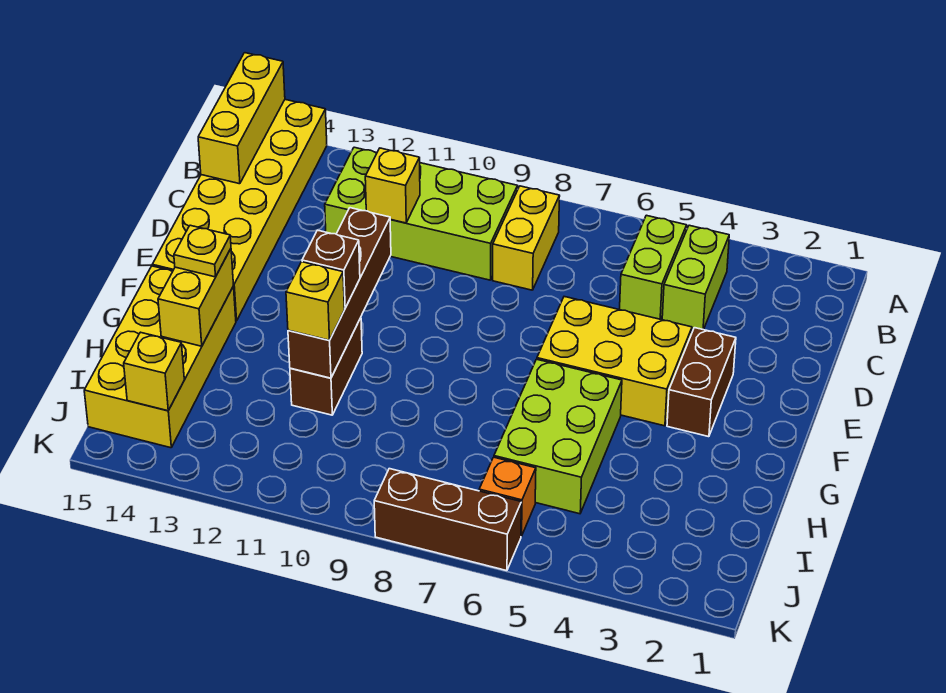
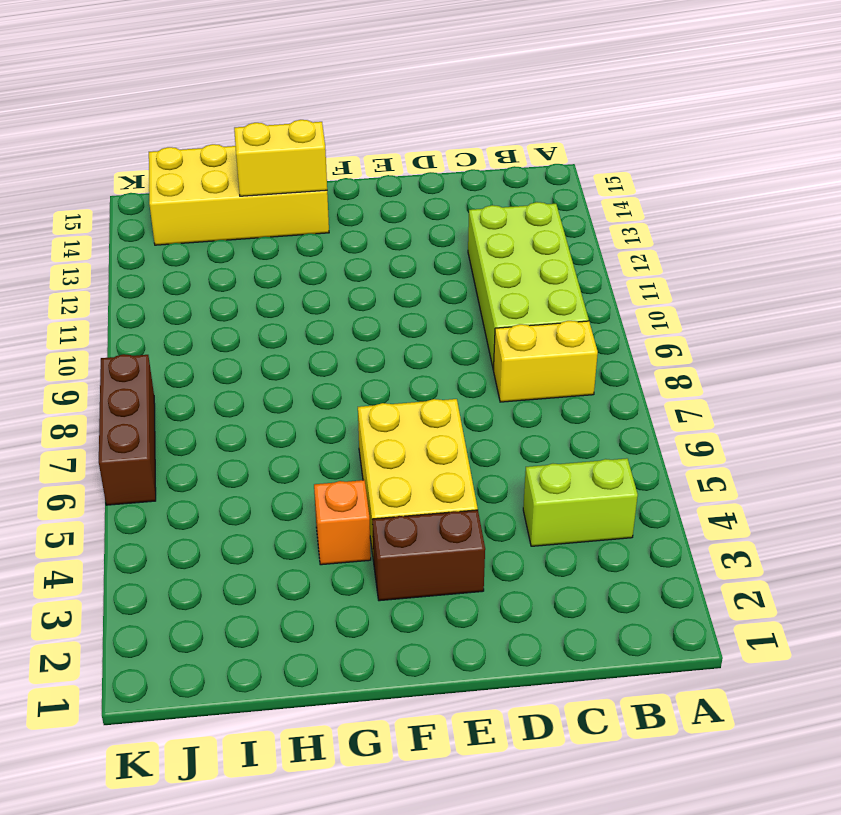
orange 1x1 brick [314,480,371,565] -> orange 1x1 brick moved to [479,457,536,536]
none -> yellow 2x6 brick [152,100,327,321]
none -> lime 1x2 brick [620,215,687,319]
none -> lime 2x3 brick [494,359,622,514]

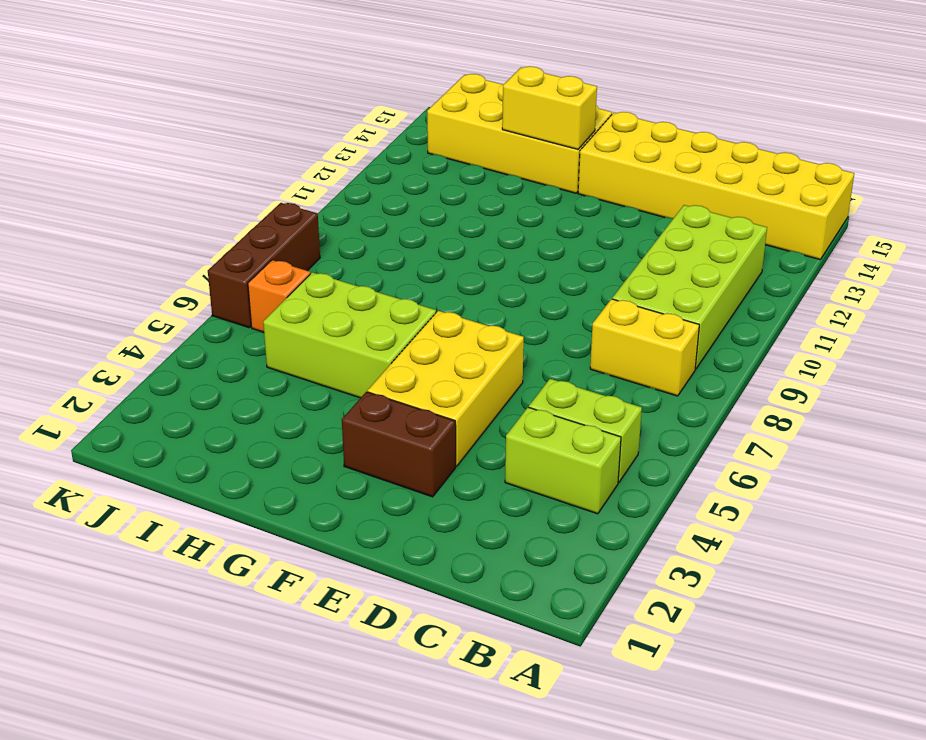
none -> brown 1x2 brick [290,318,362,415]
none -> yellow 1x3 brick [198,53,285,184]
none -> yellow 1x1 brick [365,148,420,223]

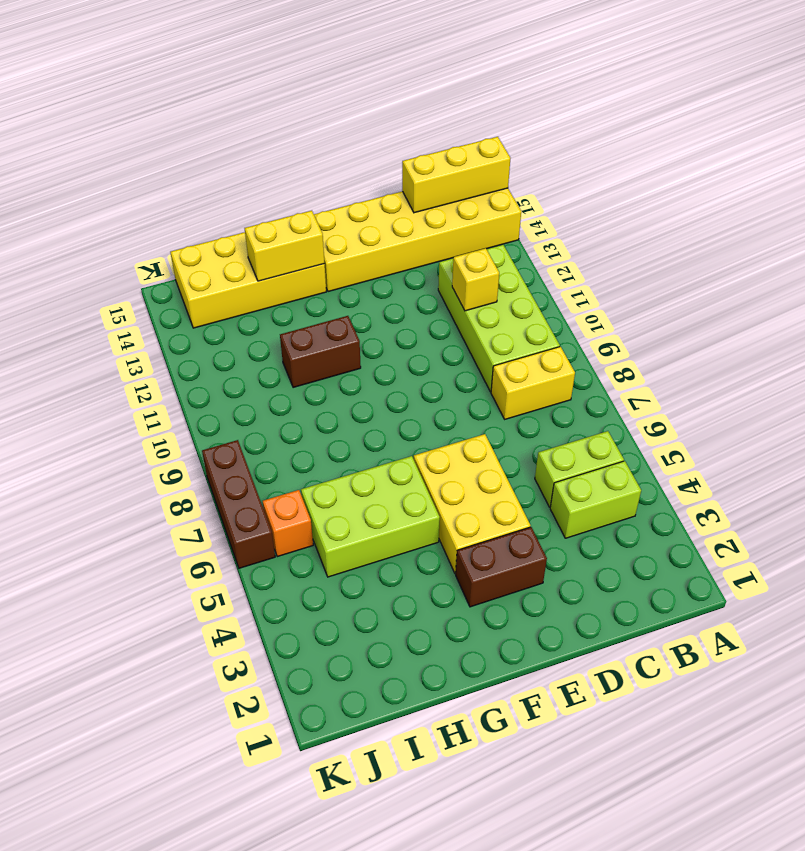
none -> brown 1x4 brick [288,208,391,378]
none -> yellow 1x1 brick [124,332,184,411]
none -> brown 1x1 brick [302,230,360,308]

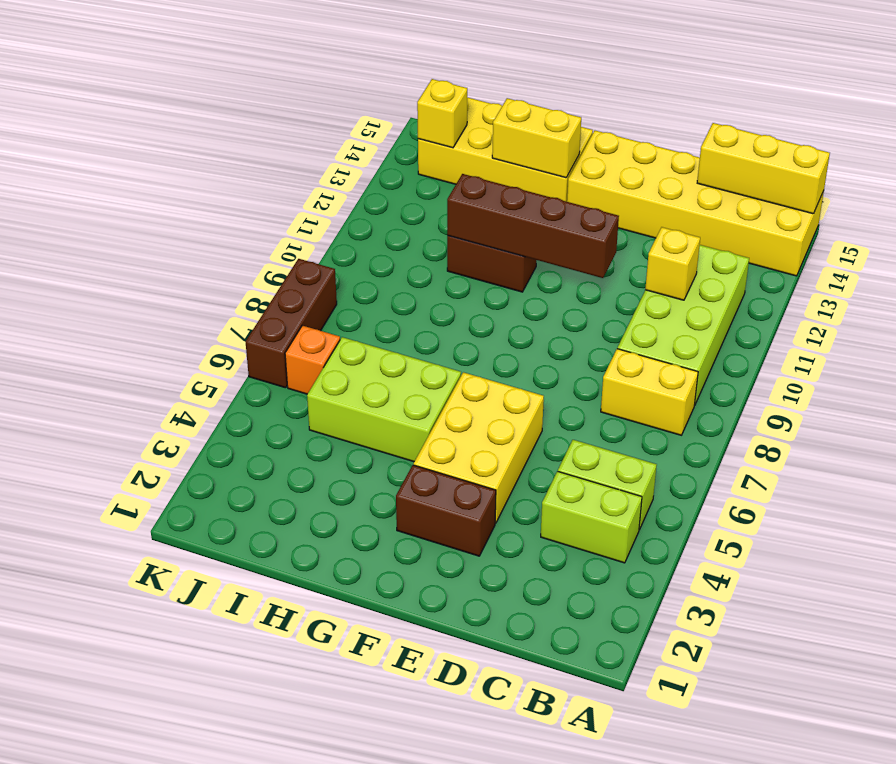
none -> brown 1x1 brick [302,230,360,308]
none -> yellow 1x1 plate [174,225,231,277]
none -> yellow 1x1 brick [286,262,344,340]

